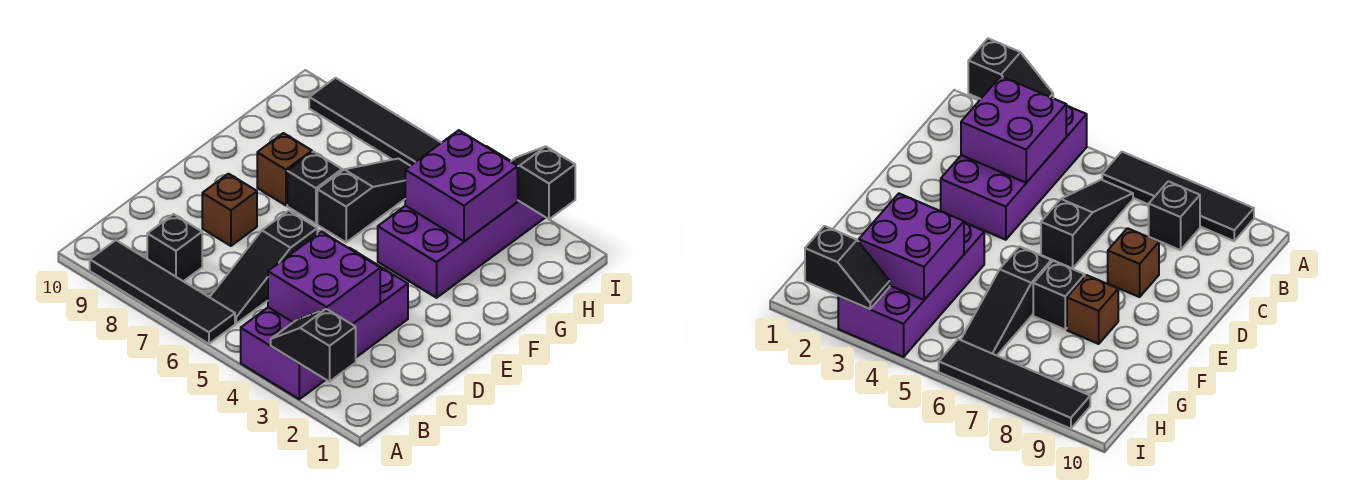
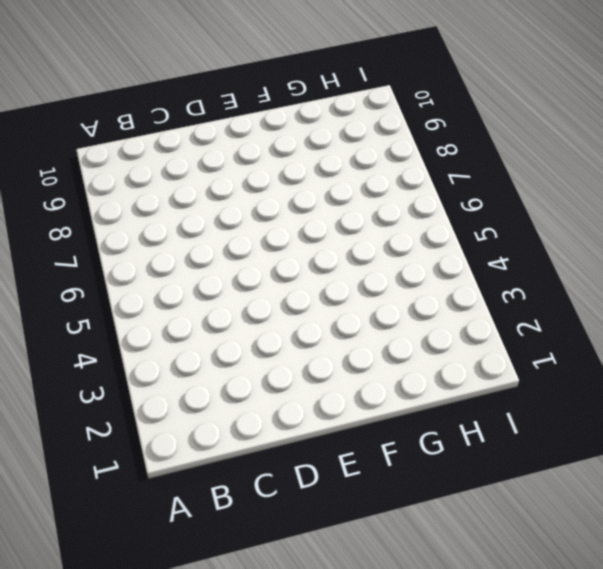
none -> purple 2x4 brick [241,248,408,399]
none -> black 1x4 tile [90,240,235,344]
none -> black 1x3 slope [210,211,317,323]

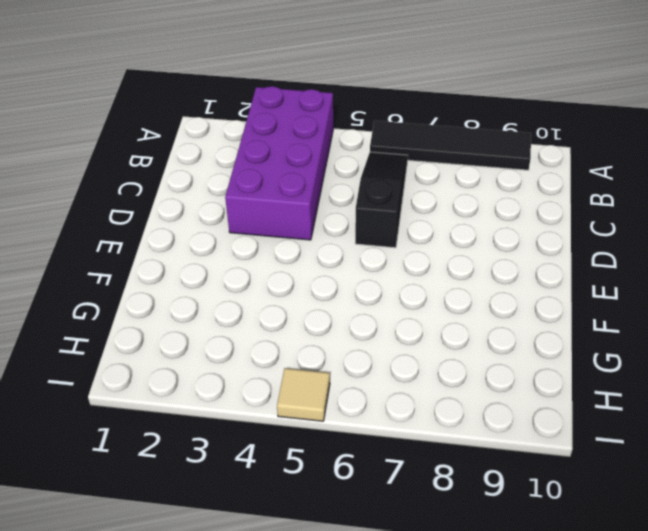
tan 1x1 tile [277,368,330,421] -> none
none -> black 1x1 brick [147,214,202,281]
none -> brown 1x1 brick [202,174,257,246]
none -> purple 2x4 brick [378,146,545,298]

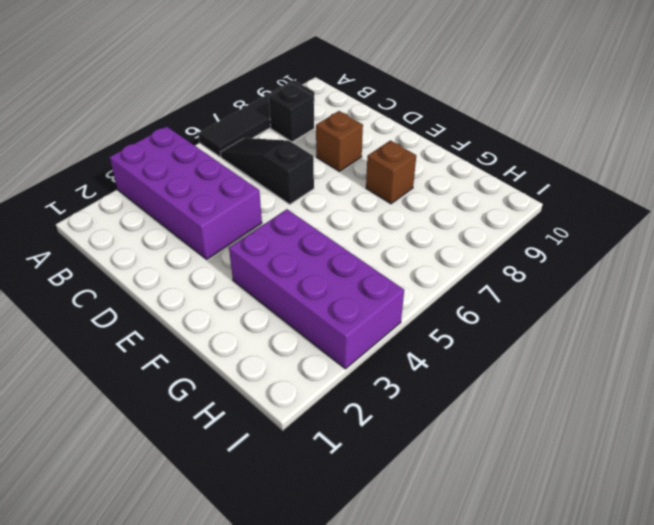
none -> black 1x3 slope [317,159,410,242]
none -> black 1x1 brick [287,152,342,224]
none -> black 1x4 tile [309,78,441,166]

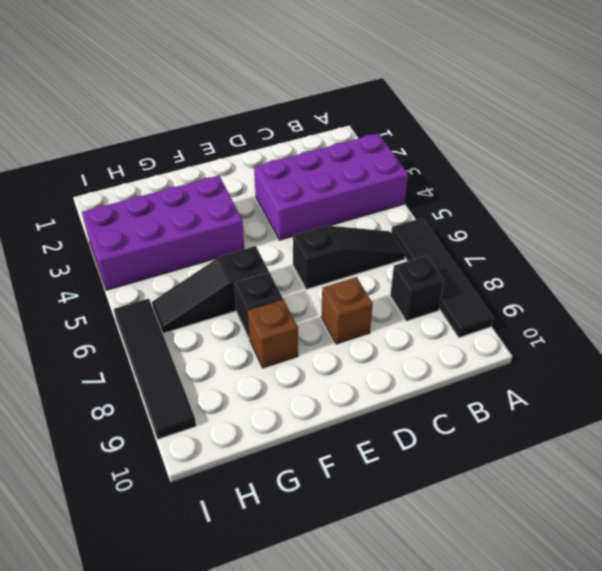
none -> black 1x2 slope [271,309,356,382]
none -> purple 2x2 brick [268,232,380,324]
none -> purple 2x2 brick [405,130,518,241]

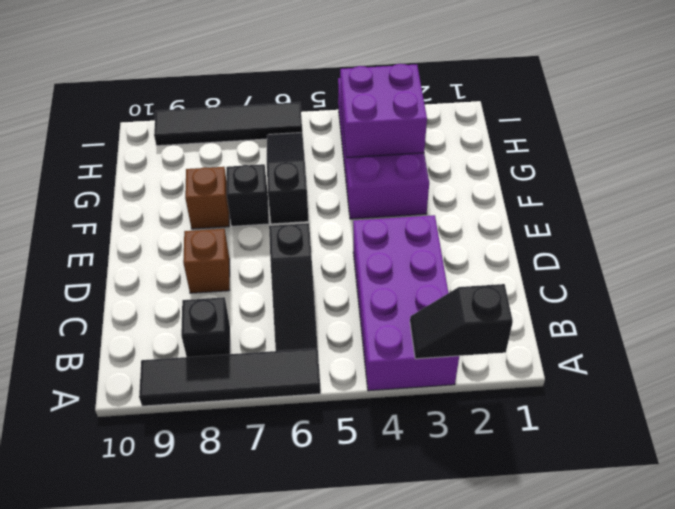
none -> purple 2x2 brick [268,232,380,324]
none -> black 1x2 slope [511,146,575,219]

